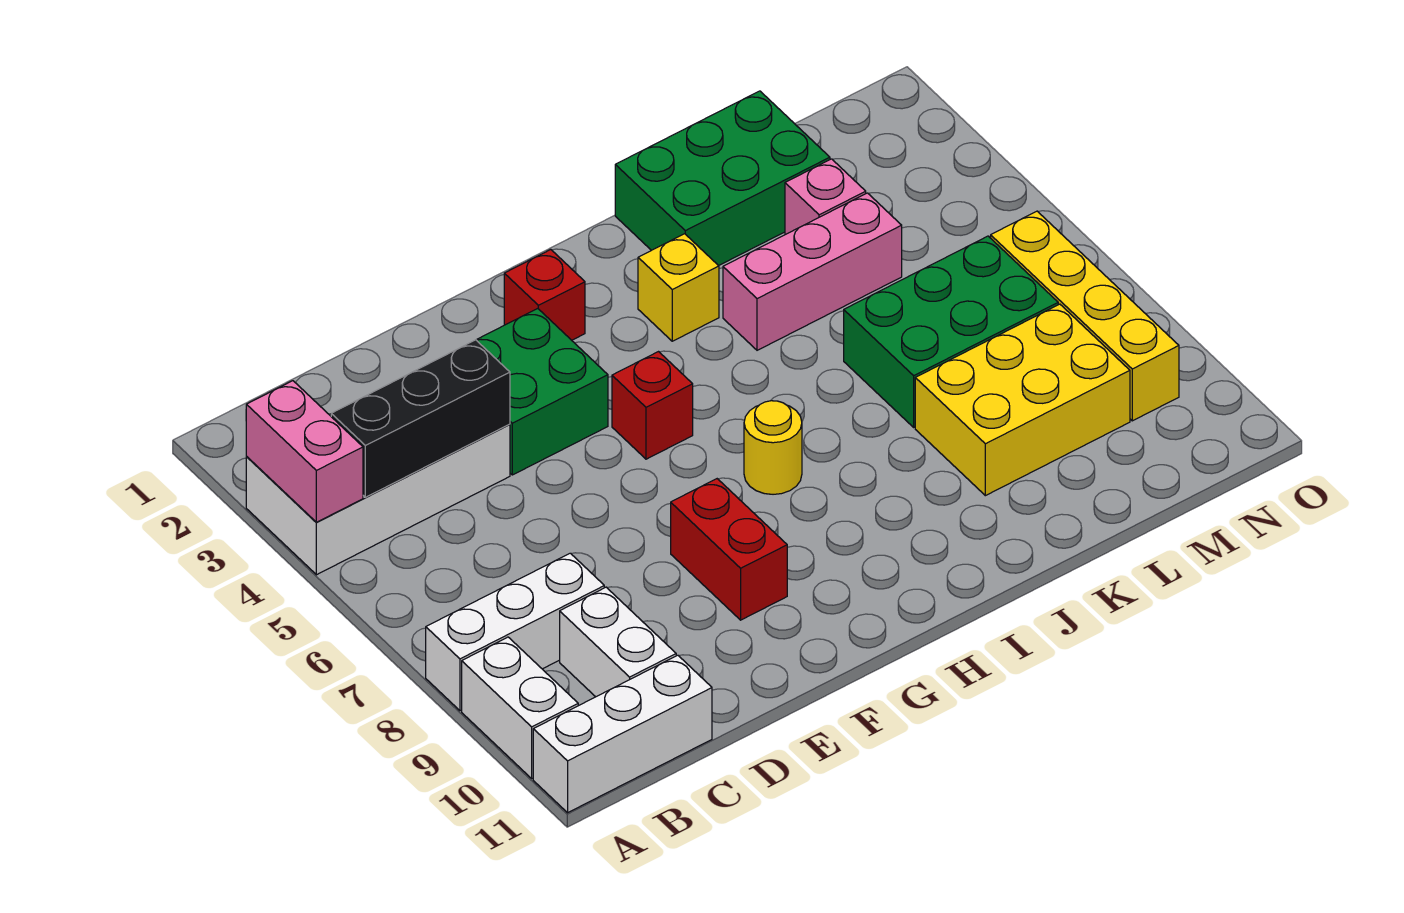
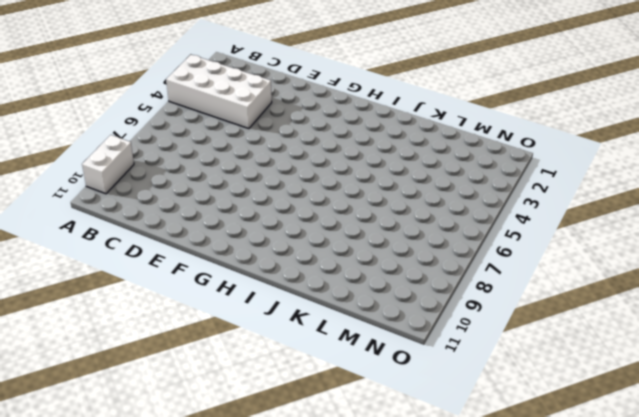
none -> white 1x3 brick [426,553,604,711]
none -> white 1x3 brick [533,655,712,813]
none -> white 1x2 brick [560,587,676,697]

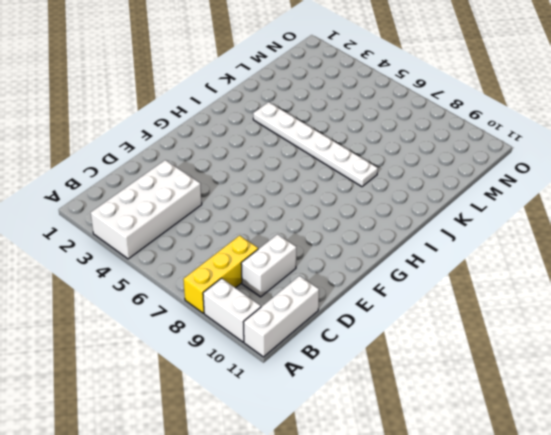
yellow 1x3 brick [183,235,258,313] -> white 1x3 brick [426,553,604,711]
white 1x2 brick [241,234,296,297] -> white 1x2 brick turned to [560,587,676,697]
white 1x6 plate [253,102,378,187] -> pink 1x3 brick [723,193,902,350]
none -> green 2x2 brick [477,309,608,475]
none -> red 1x2 brick [671,479,787,620]
none -> red 1x1 brick [504,250,585,340]

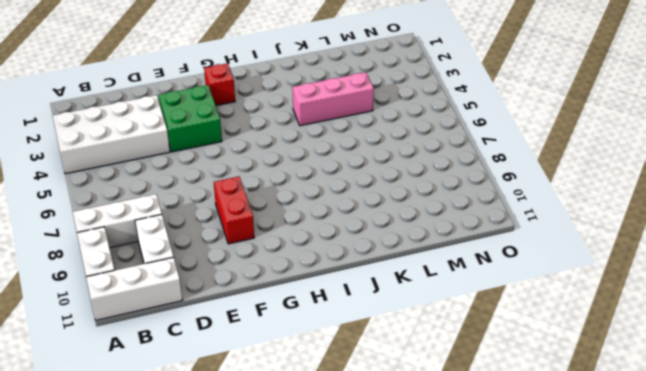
none -> red 1x1 brick [612,352,693,459]
none -> yellow 1x1 round brick [744,401,802,494]
none -> yellow 1x1 brick [638,234,719,341]

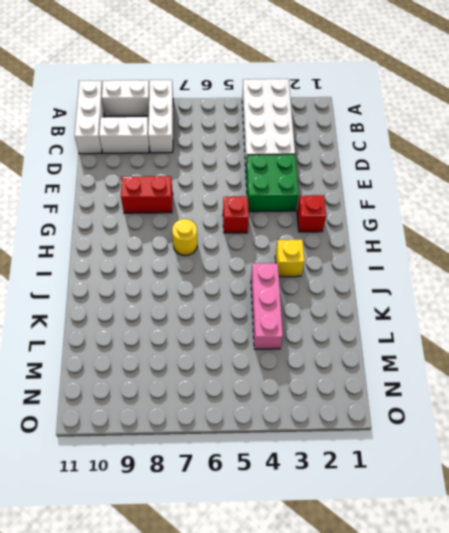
none -> green 2x3 brick [615,91,830,266]
none -> green 2x3 brick [844,236,1058,427]
none -> yellow 2x3 brick [915,304,1130,496]

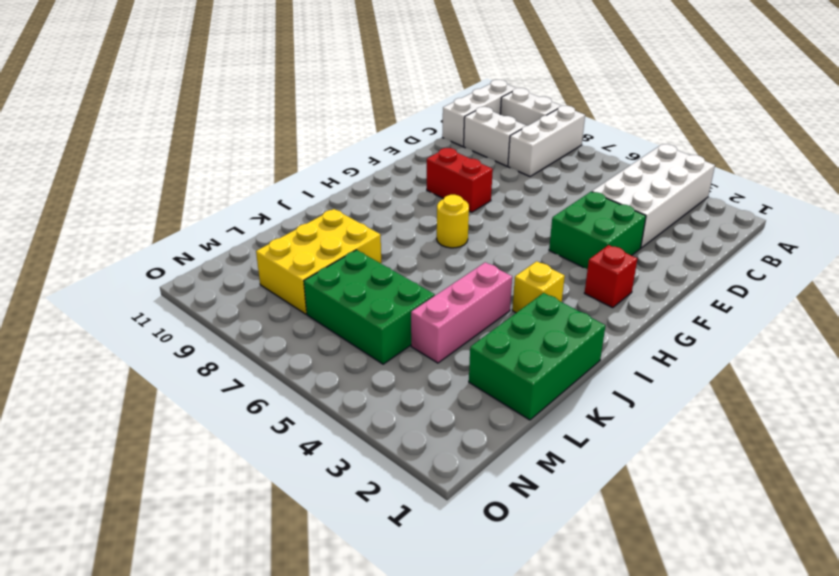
green 2x3 brick [304,250,435,364] -> green 2x3 brick turned to [844,236,1058,427]
none -> red 1x1 brick [612,352,693,459]
none -> pink 1x1 brick [785,159,866,235]
none -> yellow 1x4 brick [991,211,1179,421]

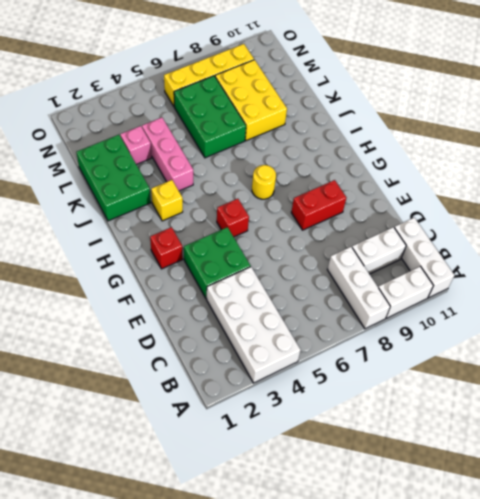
none -> pink 1x2 brick [246,381,363,522]
none -> black 1x3 brick [331,340,510,497]

